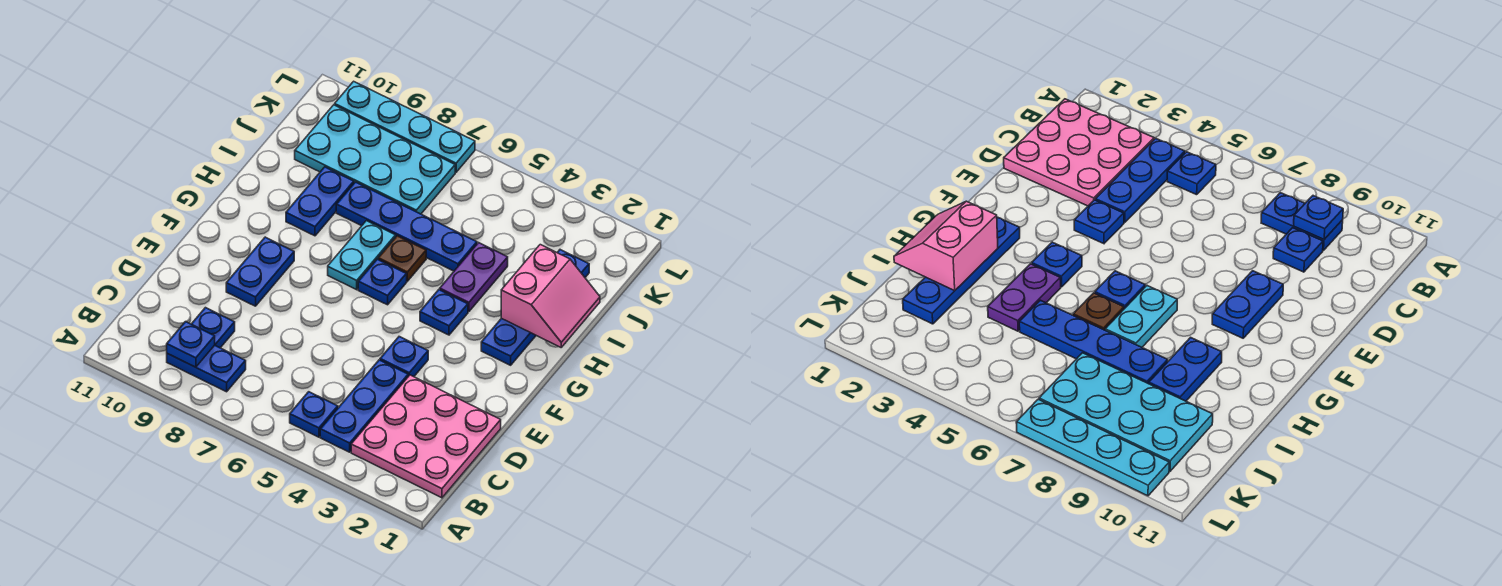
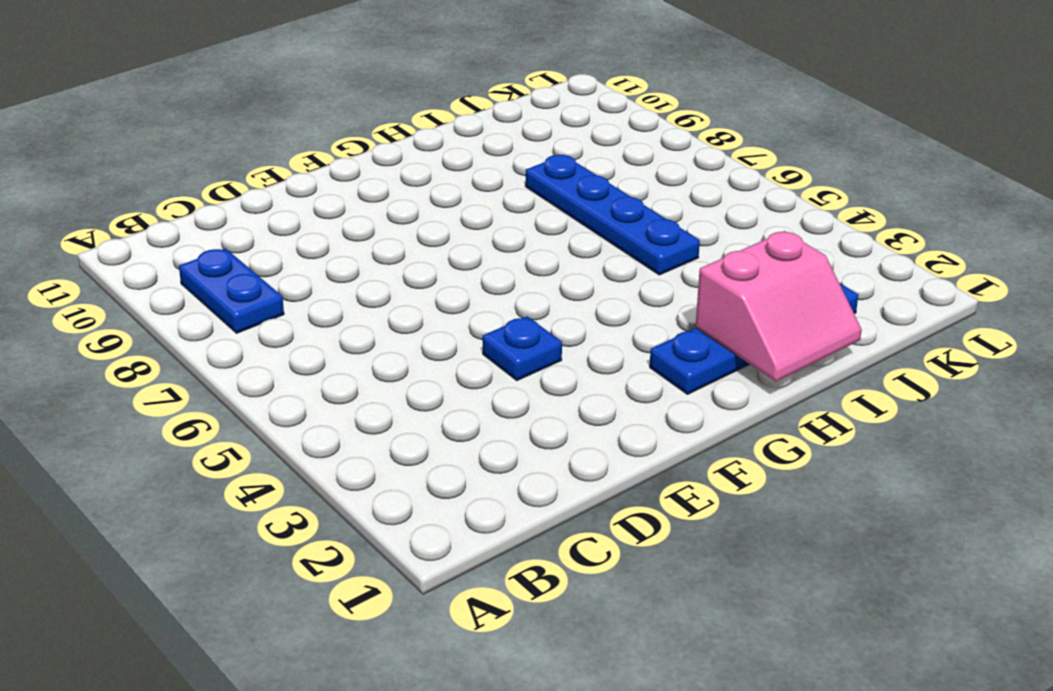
none -> pink 3x3 plate [351,375,501,498]
none -> blue 1x3 plate [320,360,408,452]
none -> blue 1x1 plate [290,392,338,437]

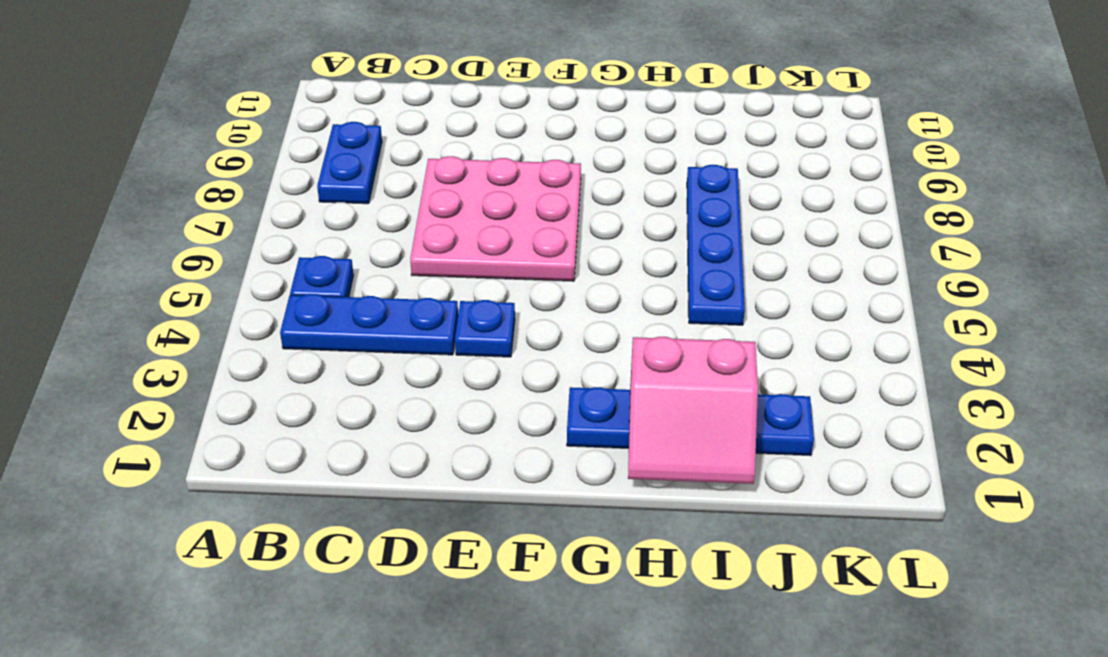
pink 3x3 plate [410,156,581,281] -> pink 3x3 plate moved to [351,375,501,498]
none -> blue 1x1 plate [192,308,235,348]
none -> blue 1x2 plate [226,237,294,306]
none -> blue 1x1 plate [420,290,468,335]

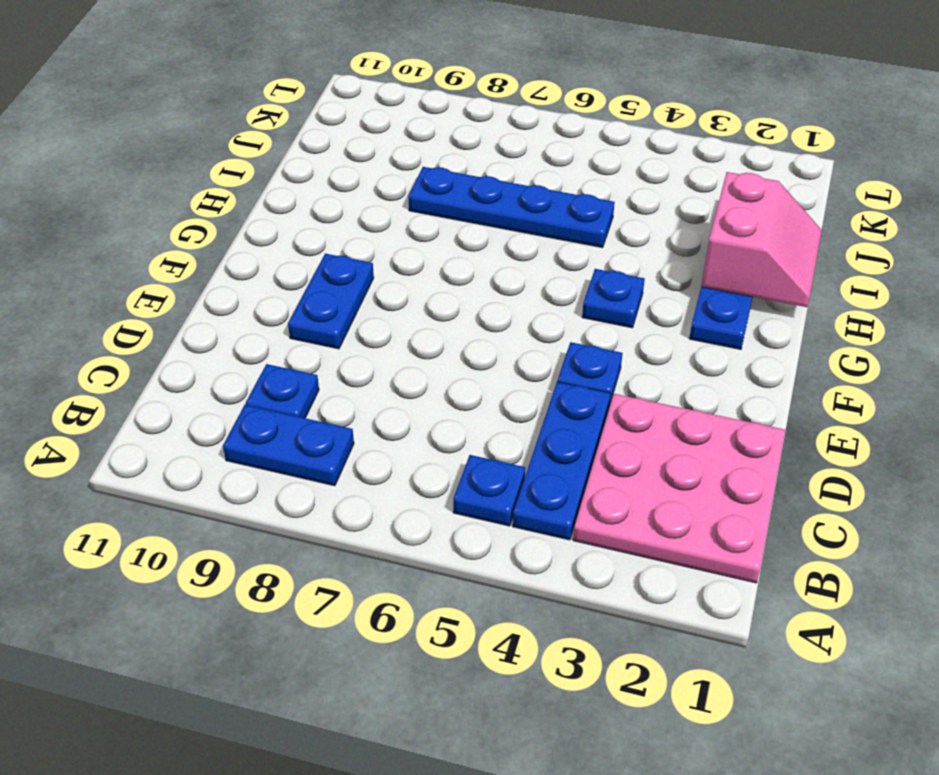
none -> blue 1x1 plate [358,259,407,305]
none -> cyan 1x2 plate [328,221,396,290]
none -> purple 1x2 plate [440,243,508,312]

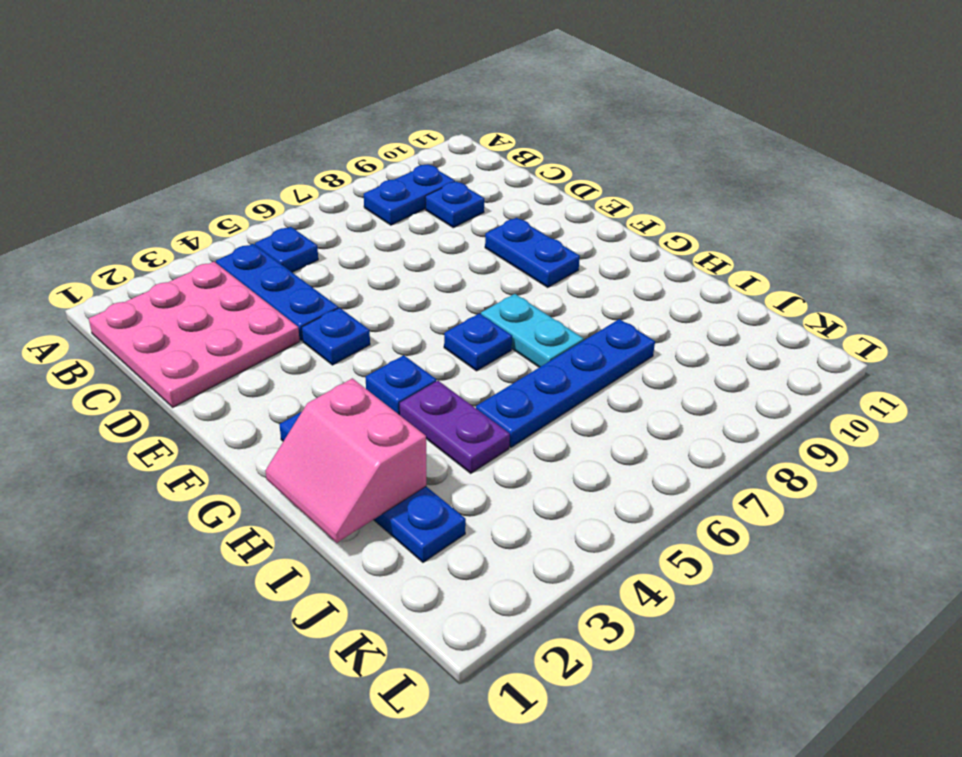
none -> brown 1x1 plate [378,236,426,281]
none -> blue 1x2 plate [286,167,354,236]
none -> cyan 2x4 plate [295,105,455,214]

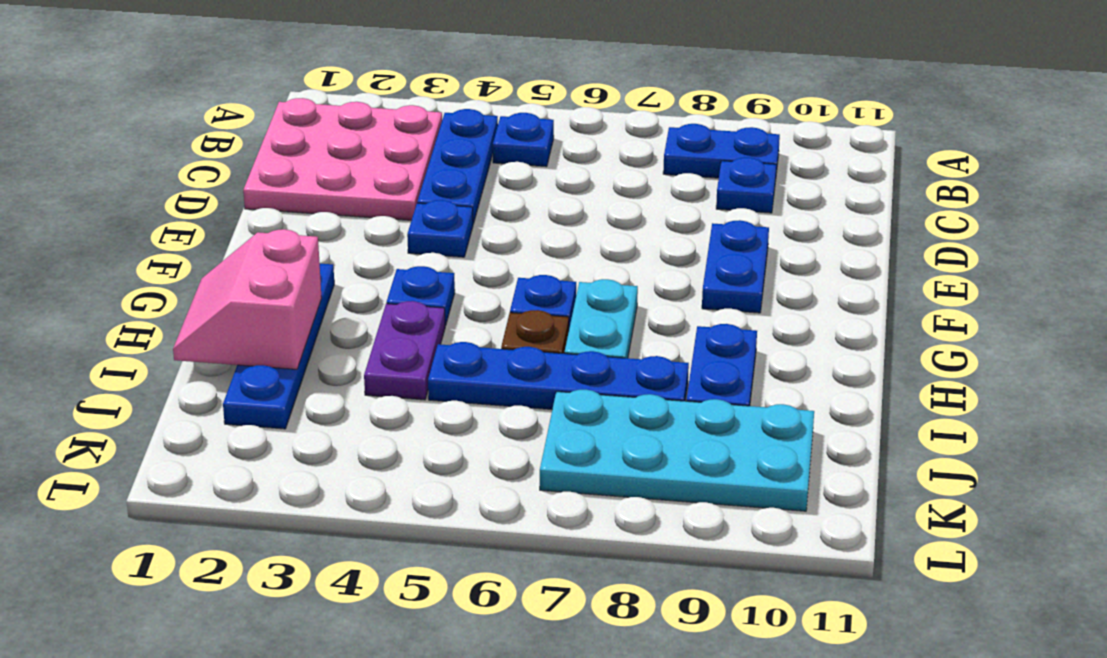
none -> cyan 1x4 plate [335,81,475,172]
none -> blue 1x1 plate [167,322,215,367]

